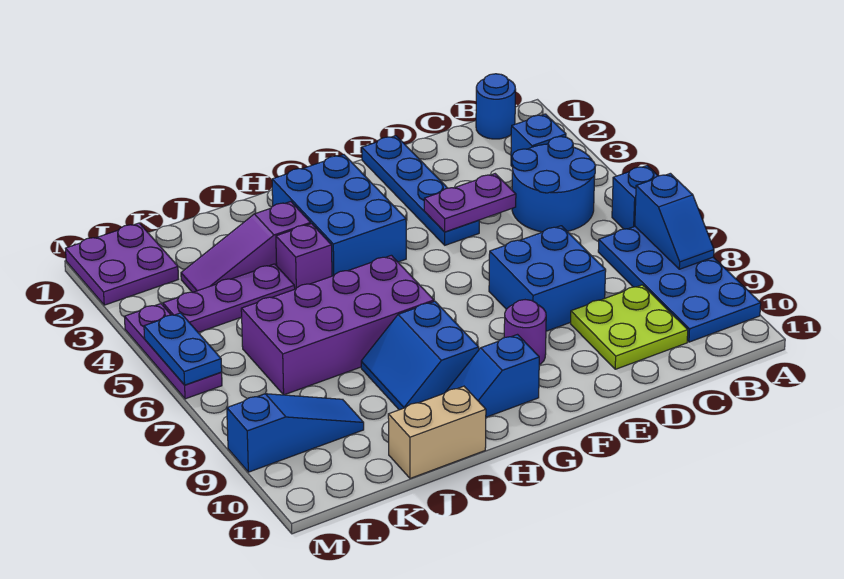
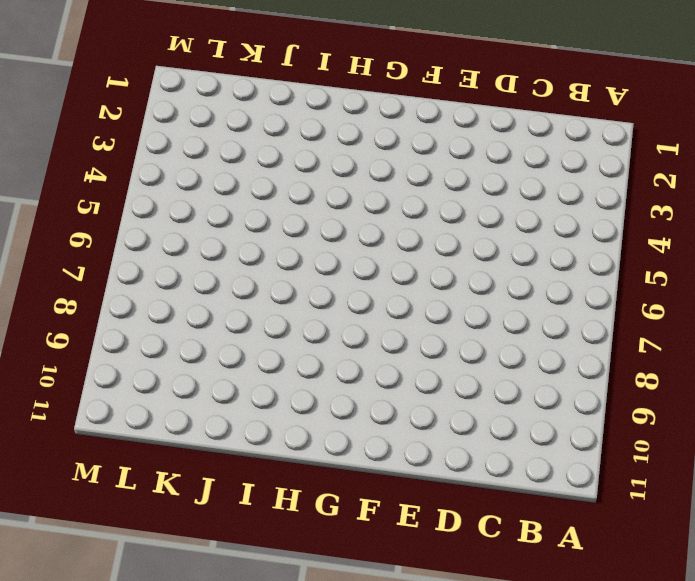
none -> blue 1x1 brick [612,166,658,229]
none -> blue 2x4 plate [598,226,761,342]
none -> blue 1x1 round brick [476,74,516,139]

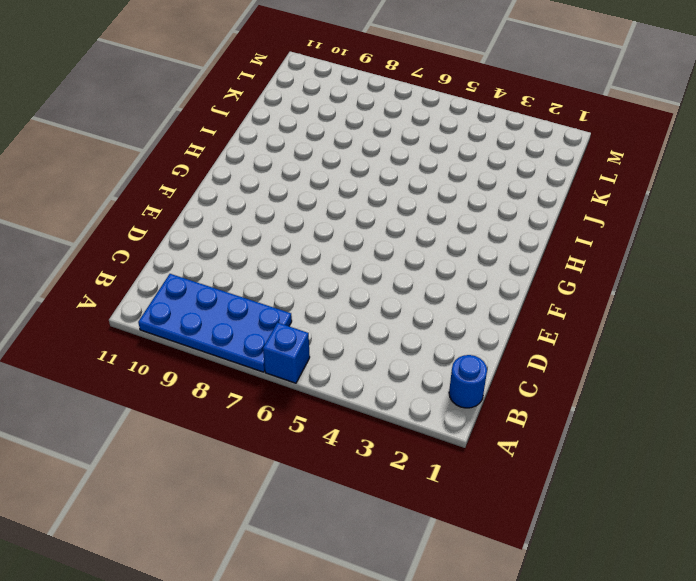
none -> blue 1x1 brick [511,114,566,167]
none -> blue 2x2 round brick [512,137,595,232]
none -> lime 2x2 plate [571,285,688,369]

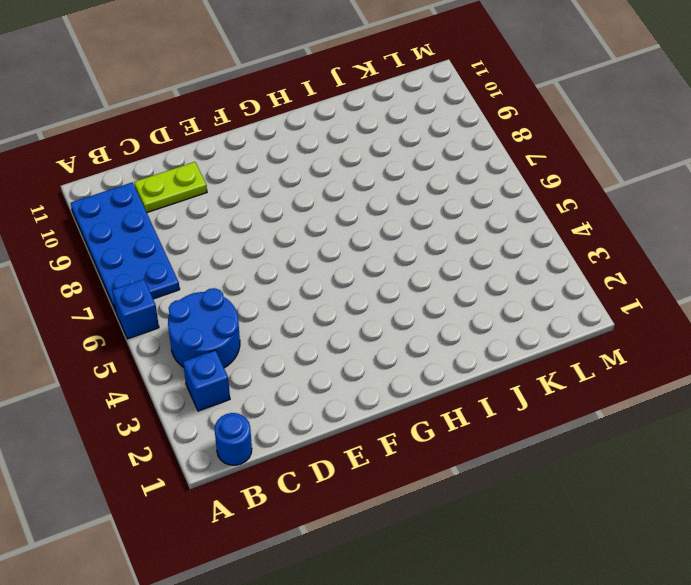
lime 1x2 plate [134,162,207,212] -> lime 2x2 plate [571,285,688,369]
none -> blue 2x2 brick [489,226,606,331]
none -> blue 1x4 plate [362,136,479,245]
none -> purple 1x1 round brick [504,300,546,365]

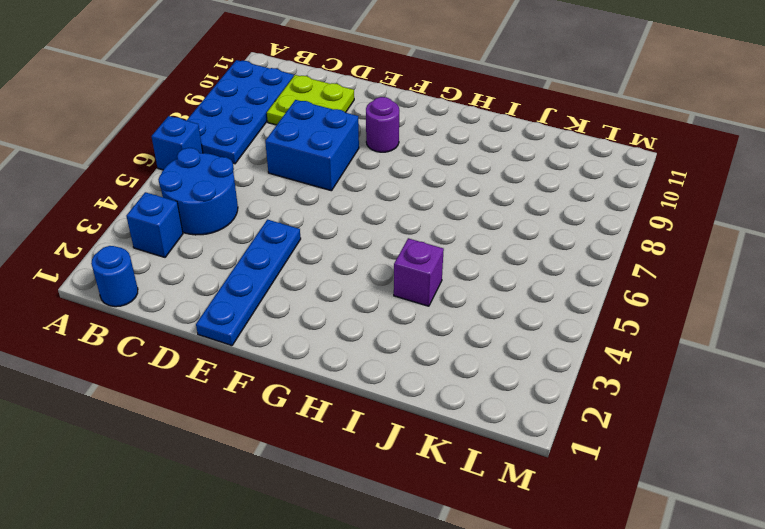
none -> blue 2x3 brick [272,155,406,276]
none -> blue 1x2 slope [446,335,539,417]
none -> purple 2x4 brick [241,255,434,395]

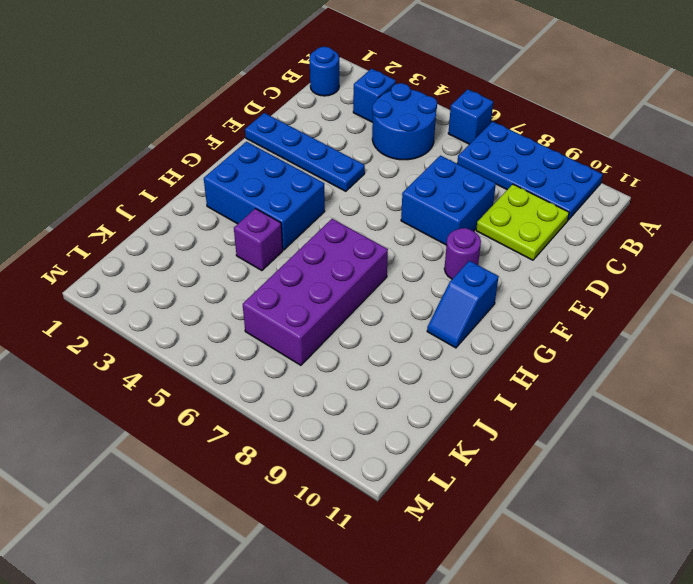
none -> blue 2x2 slope [361,301,479,410]
none -> purple 1x3 slope [181,202,311,292]
none -> tan 1x2 brick [388,386,486,478]

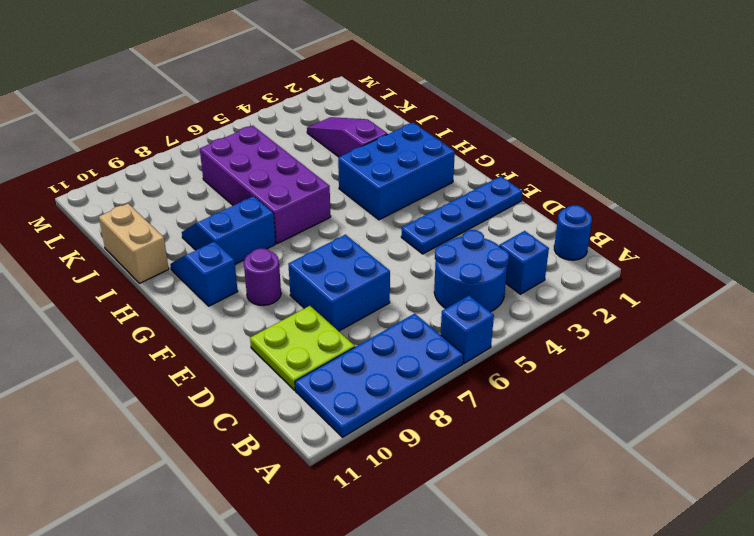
none -> purple 1x1 brick [276,224,332,289]
none -> purple 1x3 plate [163,264,295,332]
none -> blue 1x3 slope [227,394,364,472]

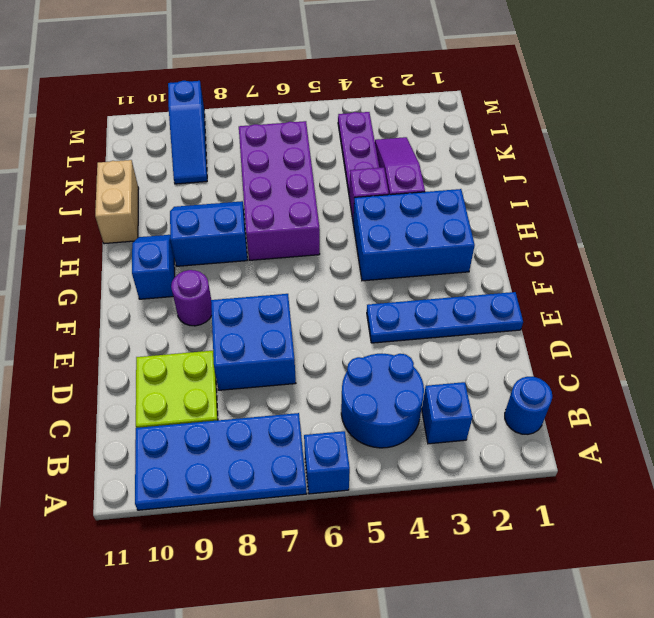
none -> purple 2x2 plate [66,223,178,305]
none -> purple 1x3 plate [124,304,222,399]
none -> blue 1x2 slope [635,173,714,269]

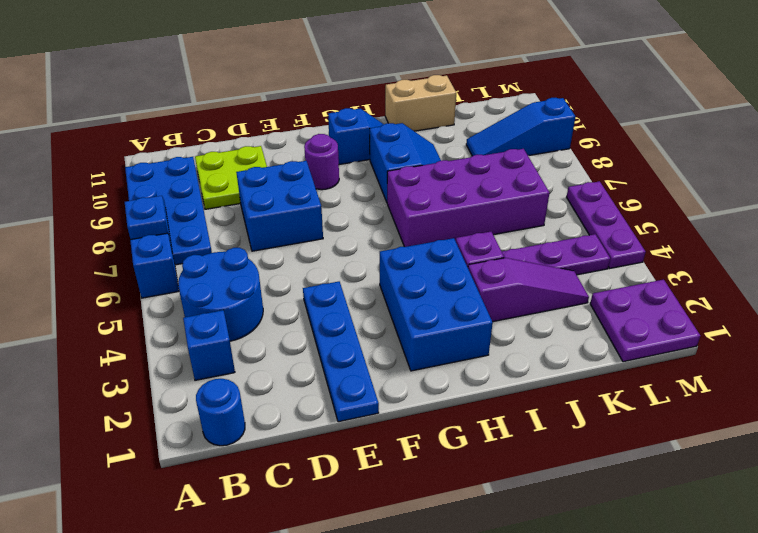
none -> purple 1x2 plate [424,174,516,232]
none -> blue 1x2 plate [144,313,222,385]

